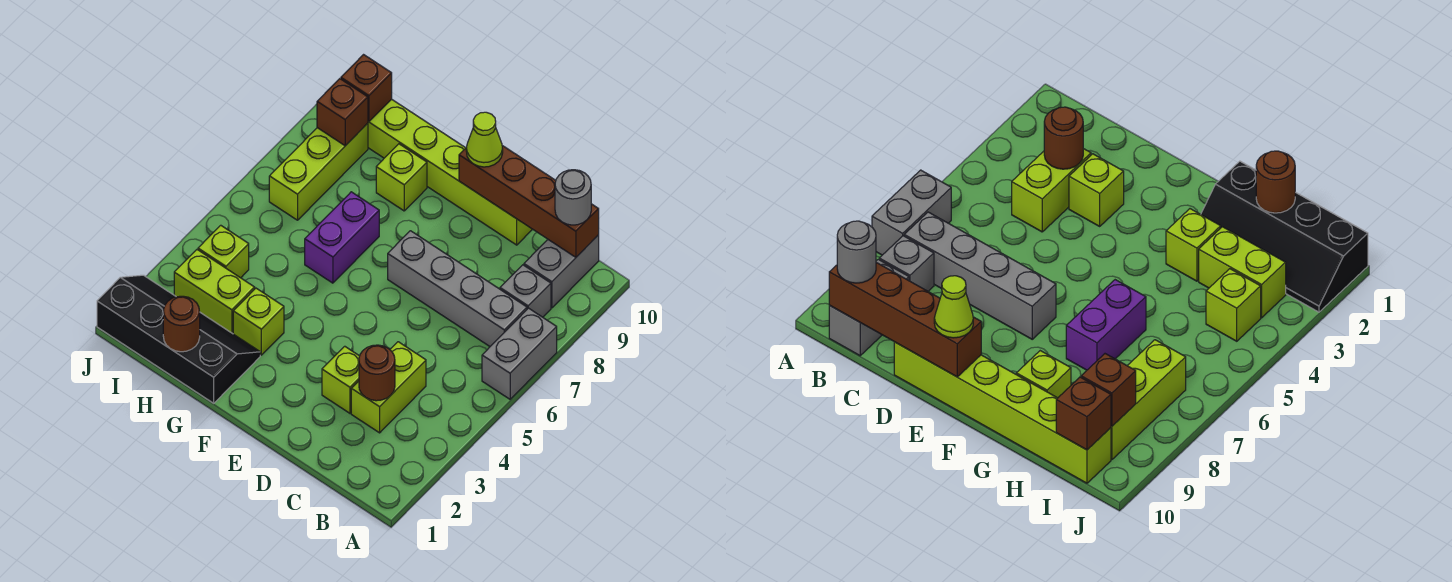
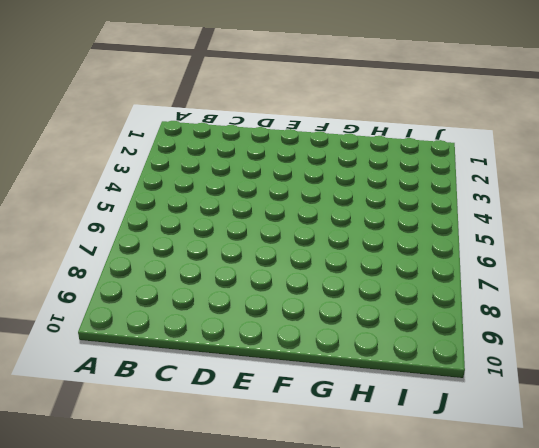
none -> grey 1x2 brick [482,308,557,399]
none -> grey 1x4 brick [388,231,527,346]
none -> grey 1x1 brick [500,265,551,317]

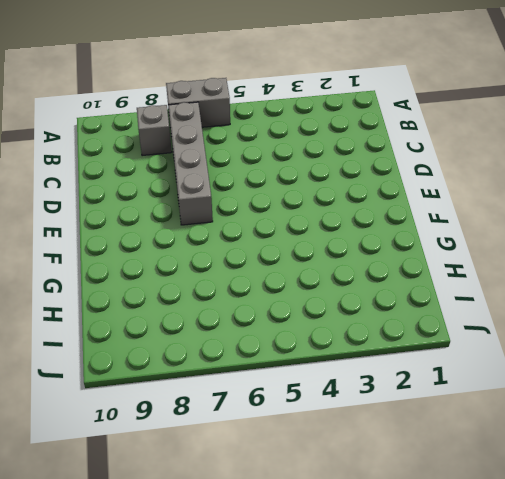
none -> grey 1x2 brick [524,235,599,308]
none -> lime 1x2 brick [351,342,426,433]
none -> lime 1x1 brick [322,346,359,413]

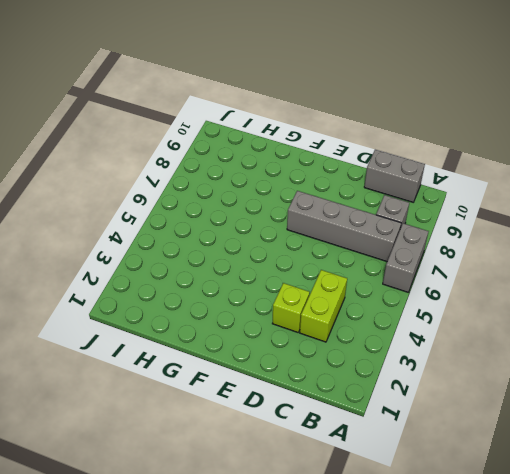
grey 1x2 brick [364,150,425,202] -> grey 1x2 brick turned to [524,235,599,308]
none -> lime 1x6 brick [368,99,532,245]
none -> black 2x4 slope [97,275,260,403]
none -> lime 1x1 brick [233,288,284,355]

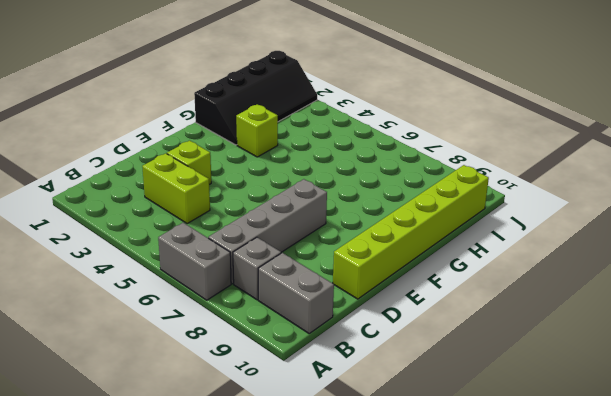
none -> purple 1x2 brick [305,192,379,283]
none -> lime 1x1 brick [376,144,427,211]
none -> lime 1x2 brick [174,250,255,334]

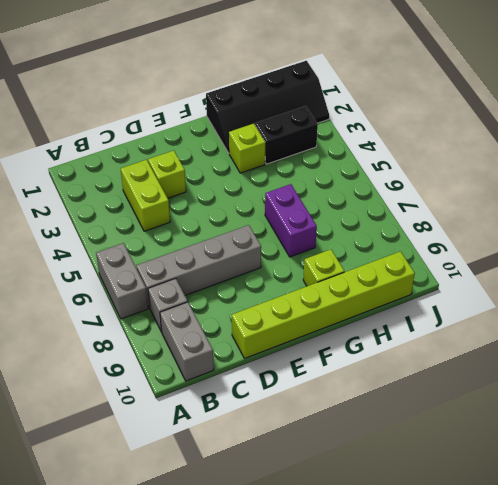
black 1x2 brick [255,106,318,164] -> lime 1x2 brick [174,250,255,334]
none -> lime 1x1 brick [198,225,249,278]
none -> lime 1x3 brick [269,123,368,220]
none -> brown 1x4 brick [459,146,599,257]

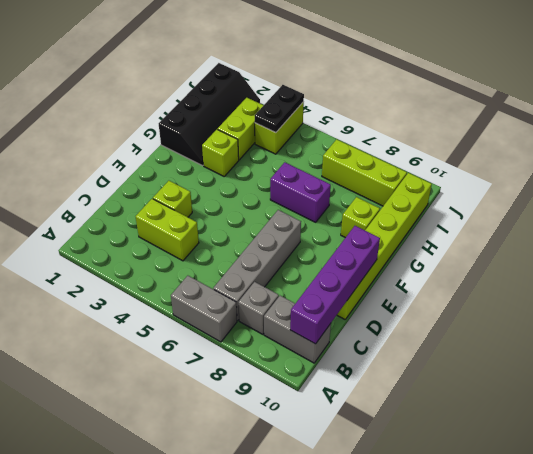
purple 1x4 brick [290,226,380,344] -> brown 1x4 brick [459,146,599,257]
lime 1x2 brick [255,102,304,154] -> lime 1x1 brick [198,225,249,278]
black 1x2 plate [255,85,304,133] -> none
none -> brown 1x1 round brick [359,345,395,401]
none -> brown 1x1 round brick [163,296,200,352]
none -> brown 1x1 brick [317,79,368,146]

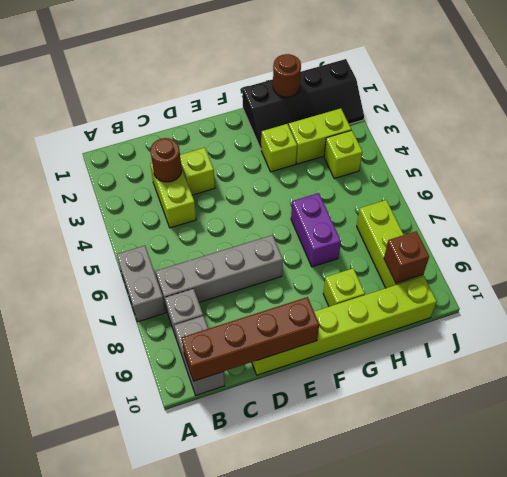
none -> brown 1x1 brick [341,55,392,122]
none -> grey 1x1 round brick [555,170,591,225]
none -> lime 1x1 cone [466,112,503,167]

